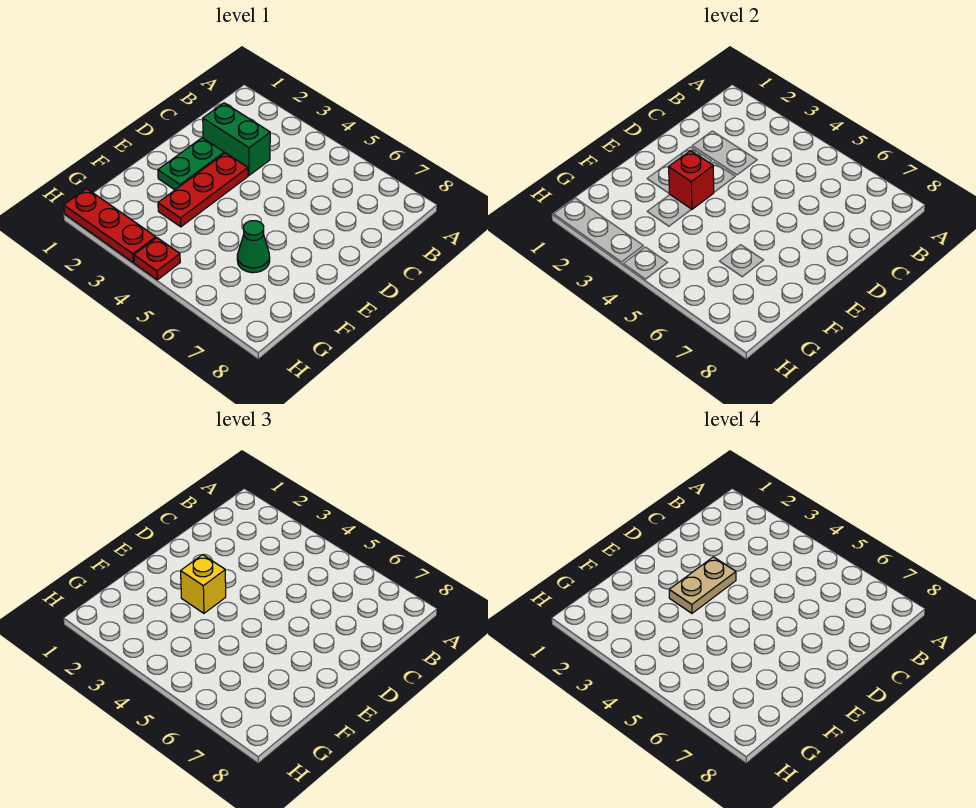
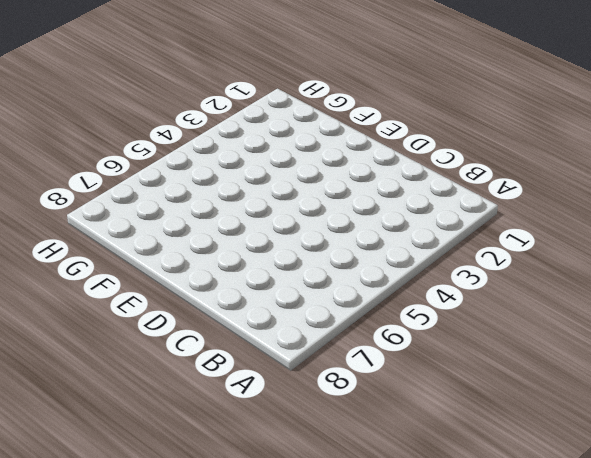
none -> green 1x2 brick [203,103,270,175]
none -> green 1x2 plate [158,138,224,190]

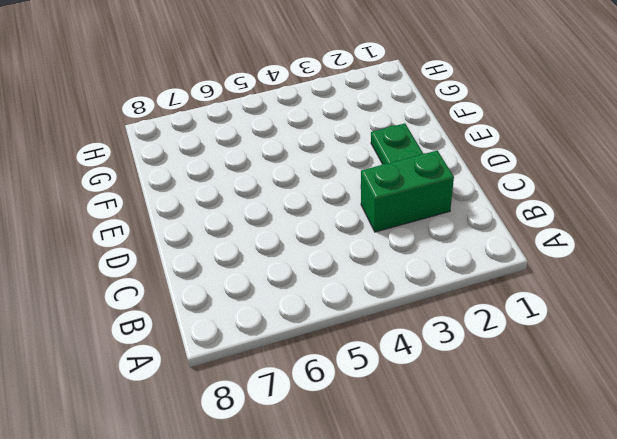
none -> red 1x3 plate [158,153,248,227]
none -> green 1x1 cone [237,221,270,273]

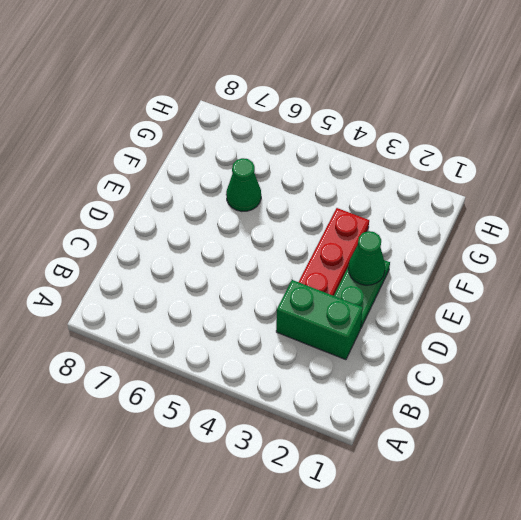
green 1x1 cone [348,231,385,285] -> none
none -> red 1x3 plate [64,189,156,263]
none -> red 1x1 plate [134,238,180,280]

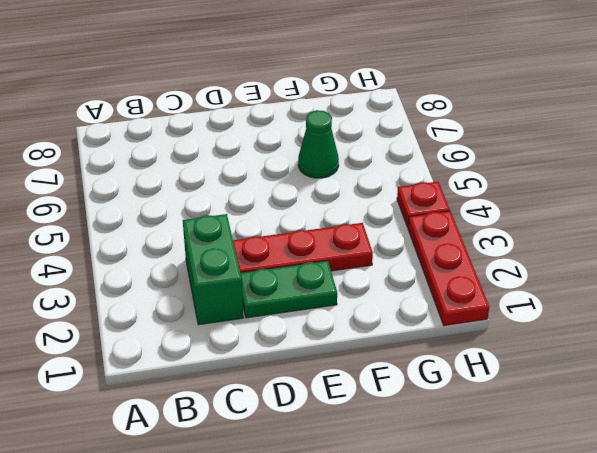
none -> red 1x1 brick [669,151,714,209]
none -> yellow 1x1 brick [181,555,226,613]

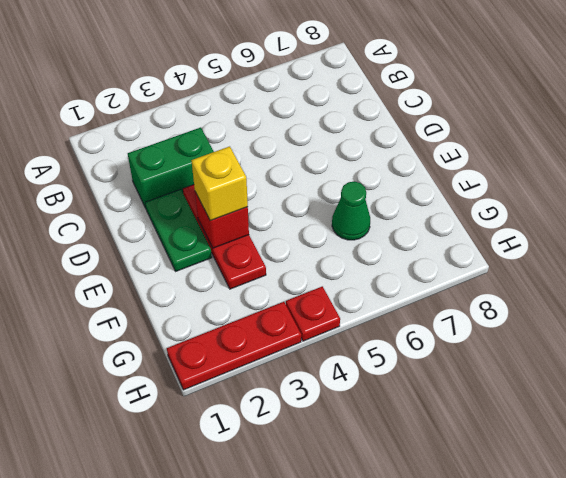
none -> tan 1x2 plate [669,557,736,613]

